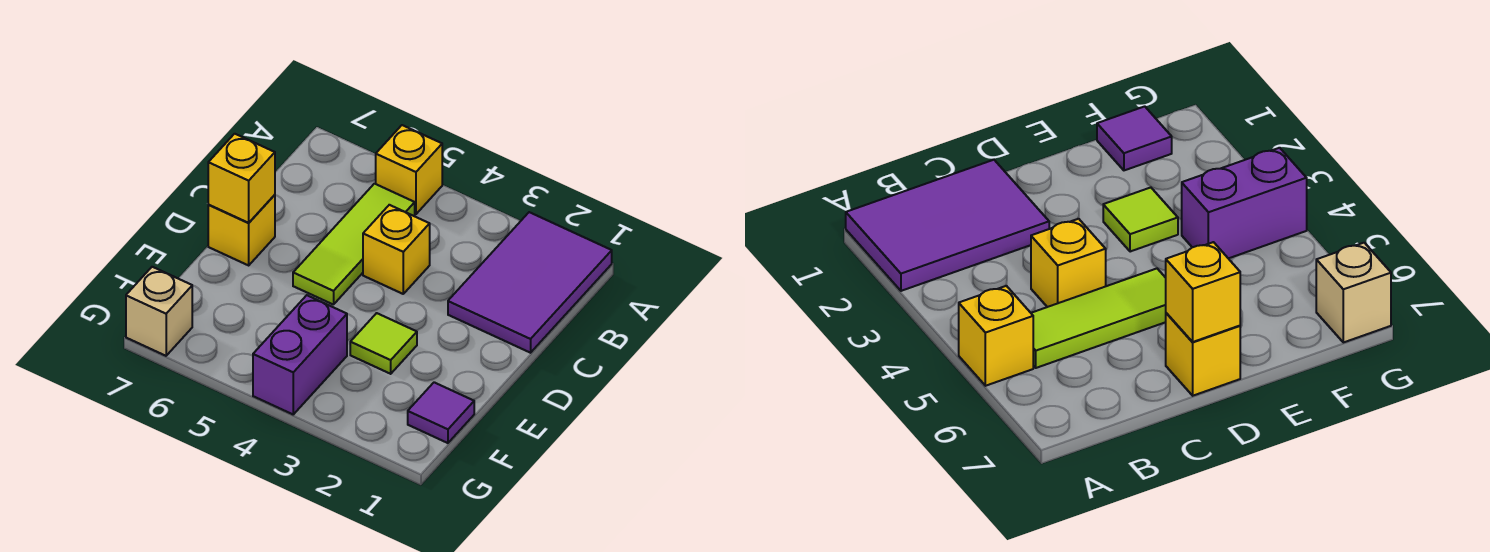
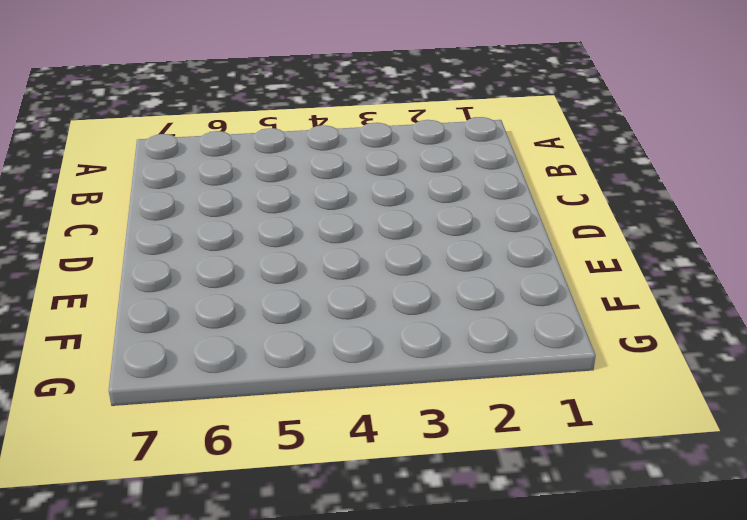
none -> purple 2x3 tile [448,212,612,353]
none -> yellow 1x1 brick [376,125,442,214]

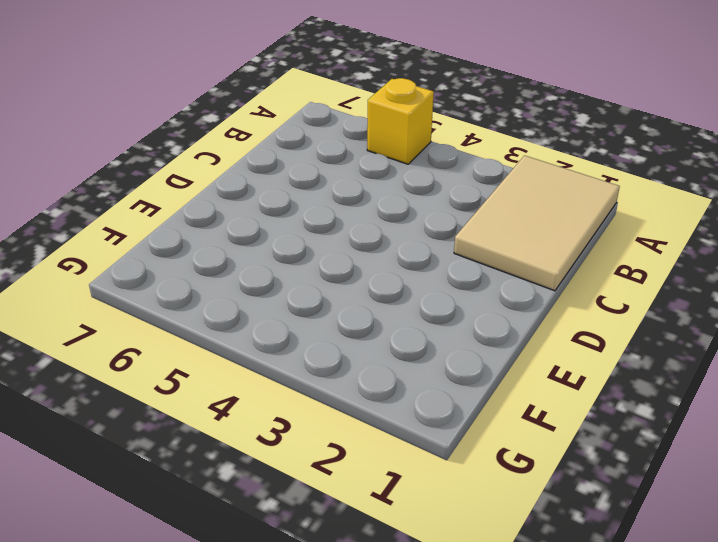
tan 2x3 tile [454,156,620,291] -> purple 2x3 tile [448,212,612,353]
none -> lime 1x3 tile [293,184,415,305]
none -> yellow 1x1 brick [363,205,430,294]

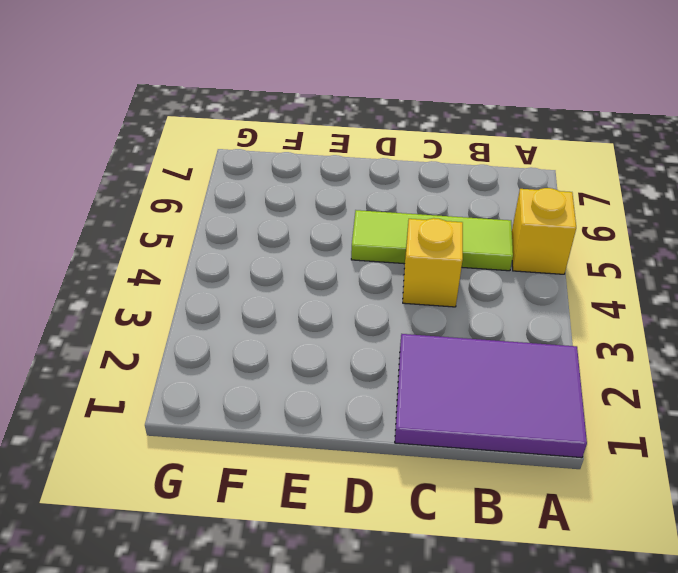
none -> yellow 1x1 brick [208,195,275,265]
none -> lime 1x1 tile [350,313,417,374]

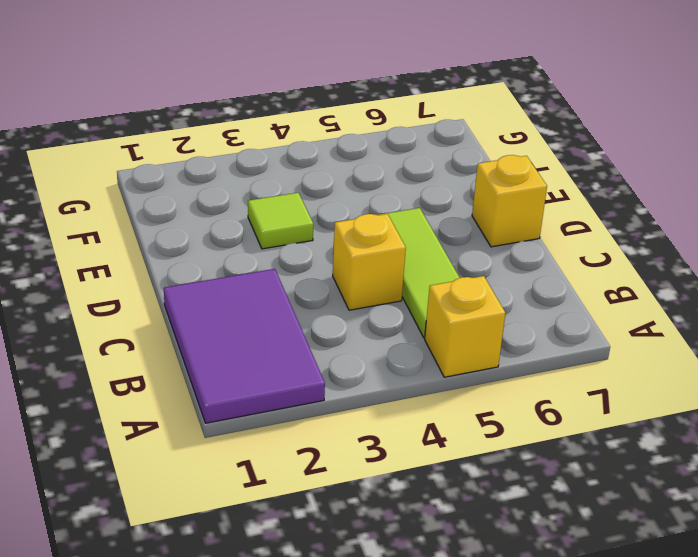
none -> purple 1x1 tile [408,382,474,443]
none -> purple 1x2 brick [253,295,347,414]

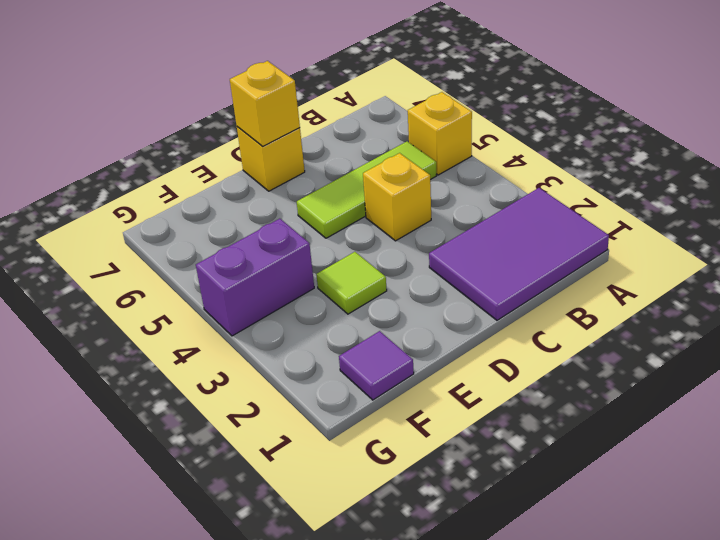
none -> tan 1x1 brick [126,267,192,356]

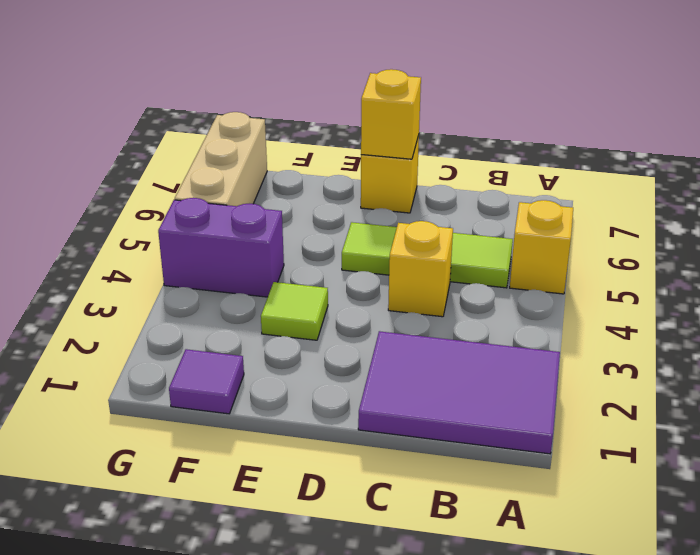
tan 1x3 brick [175,112,267,206] -> tan 1x1 brick [126,267,192,356]

